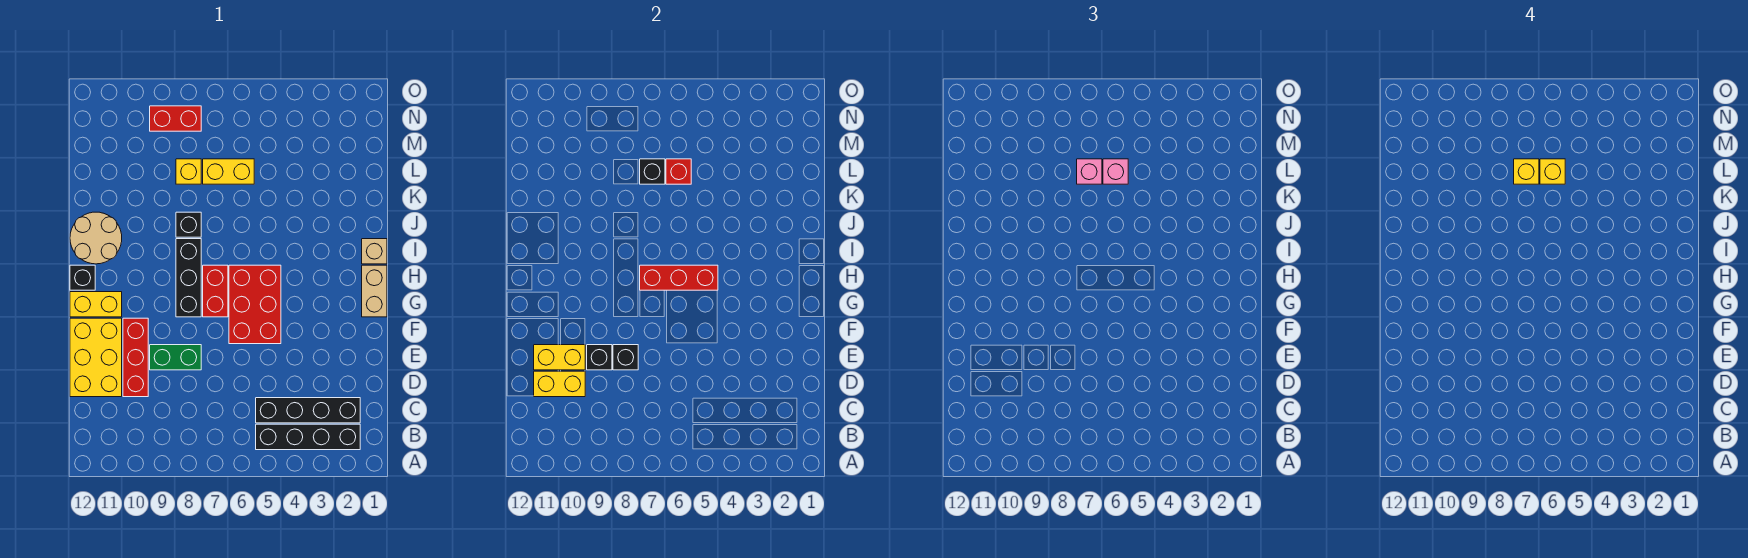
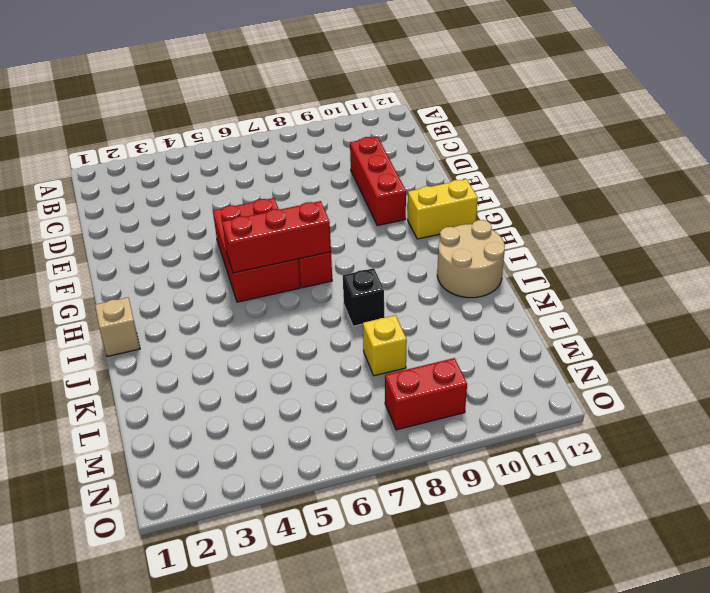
none -> black 1x4 brick [256,424,360,450]
none -> black 1x4 brick [256,398,360,423]
none -> yellow 2x3 brick [70,318,122,397]

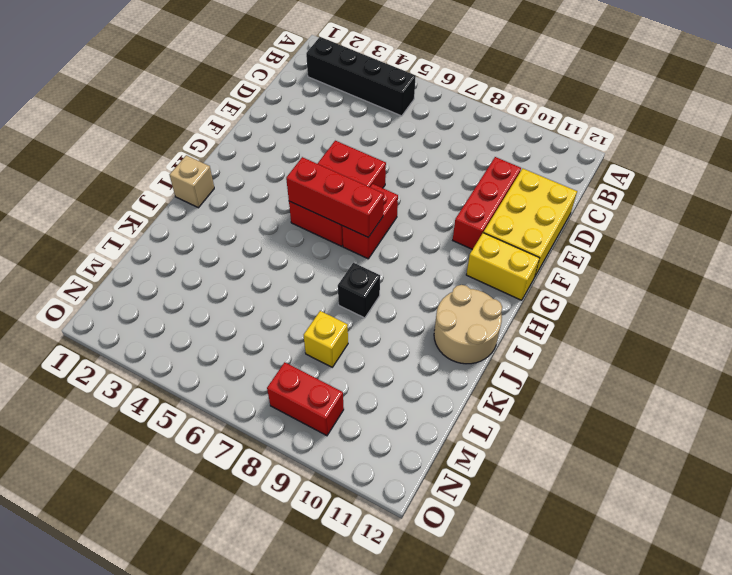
none -> black 1x4 brick [256,398,360,423]
none -> green 1x2 brick [150,345,201,370]
none -> tan 1x2 brick [362,265,387,317]

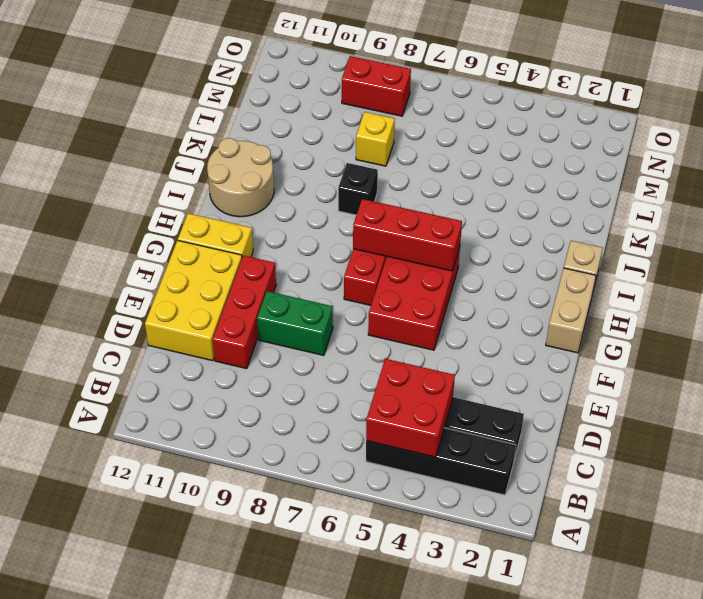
red 2x2 brick [366,359,455,457] -> none
none -> black 1x3 brick [176,239,201,317]
none -> black 1x1 brick [70,265,95,290]
none -> yellow 1x2 brick [203,159,254,184]

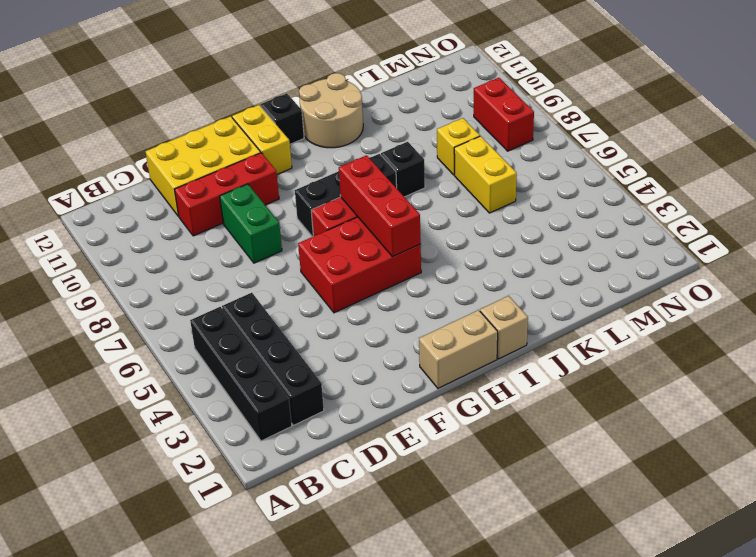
none -> yellow 1x2 brick [534,371,585,397]
none -> black 1x1 brick [613,345,638,370]
none -> black 1x1 brick [587,345,612,370]

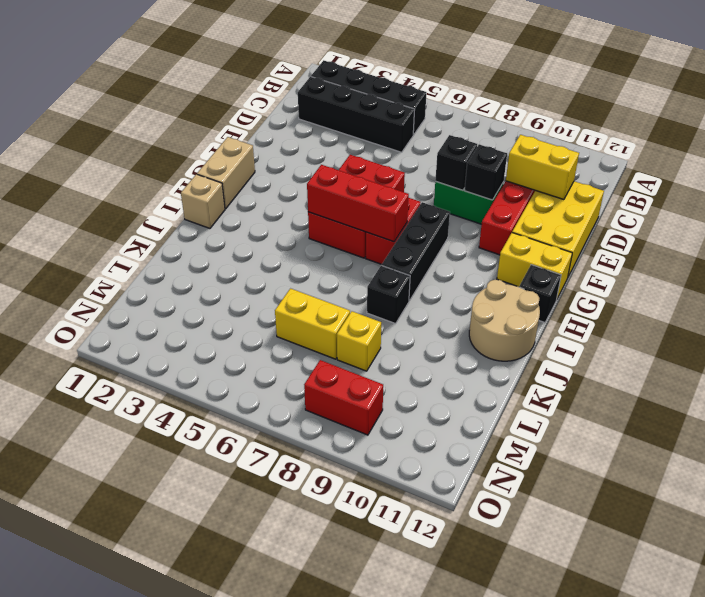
none -> yellow 1x2 brick [534,345,585,370]
none -> red 1x1 brick [666,159,691,184]
none -> black 1x1 brick [640,159,665,184]

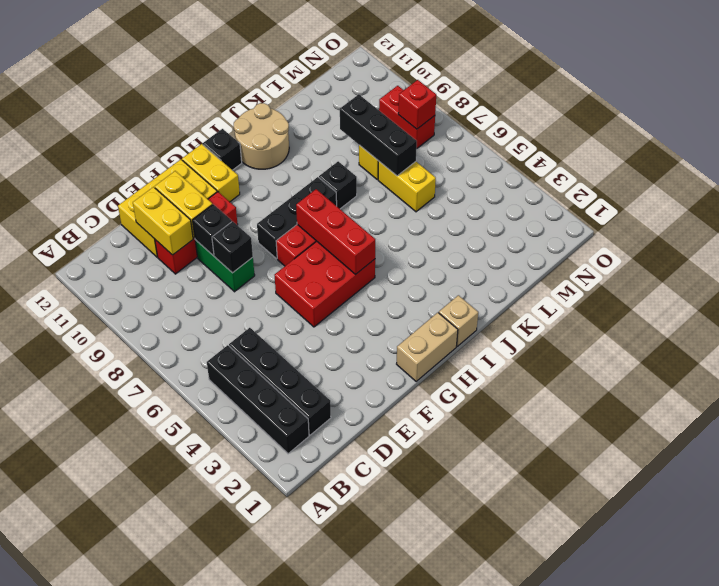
black 1x3 brick [340,94,417,176] -> black 1x1 brick [640,159,665,184]
red 1x1 brick [398,80,436,129] -> red 1x1 brick moved to [666,159,691,184]
none -> pink 1x1 brick [1103,159,1128,184]
none -> pink 1x1 brick [1077,159,1102,184]
none -> yellow 1x1 brick [1540,159,1565,184]

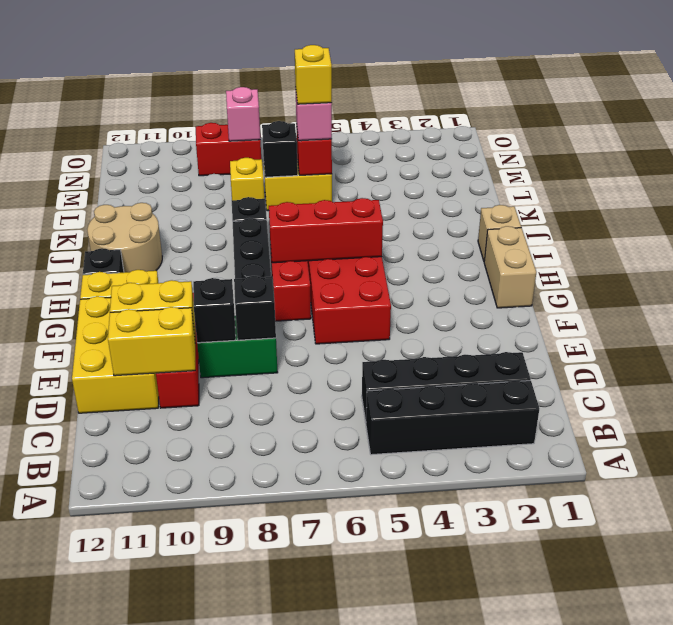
pink 1x1 brick [226,87,260,141] -> pink 1x1 brick moved to [1077,159,1102,184]
none -> yellow 1x1 brick [1514,159,1539,184]

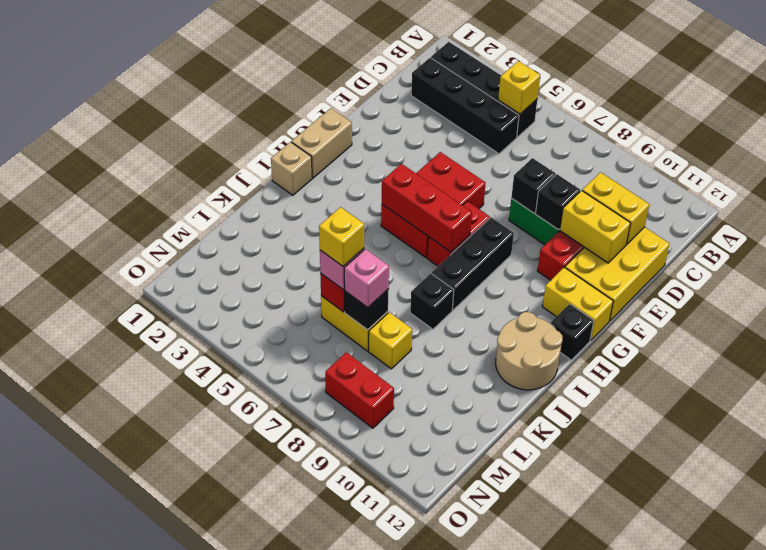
yellow 1x1 brick [498,61,540,114] -> yellow 1x1 brick moved to [1514,159,1539,184]

